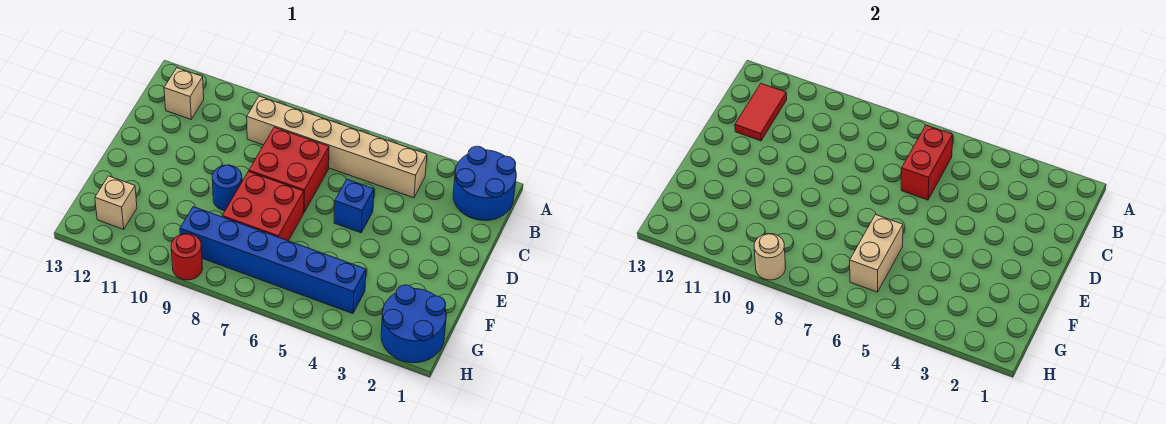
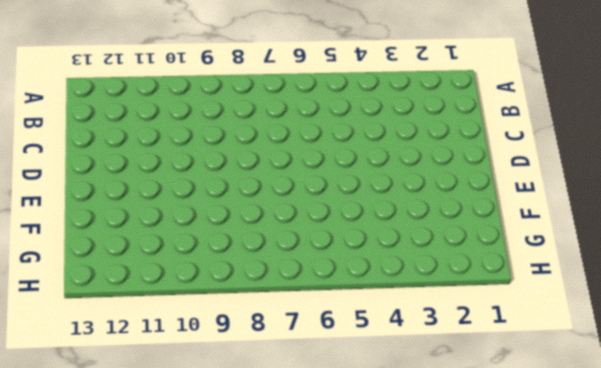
none -> blue 2x2 round brick [453,146,516,220]
none -> tan 1x6 brick [247,96,427,198]
none -> tan 1x1 brick [164,68,204,119]

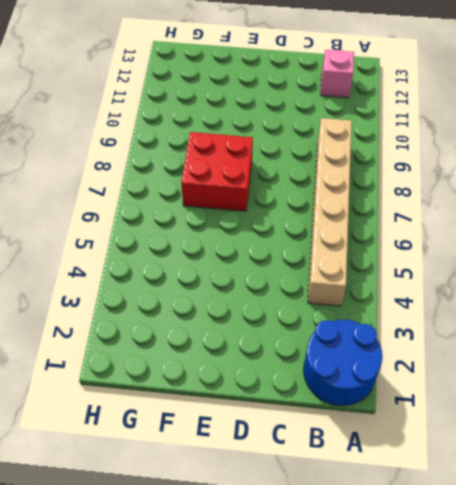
pink 1x1 brick [321,50,354,98] -> tan 1x1 brick [164,68,204,119]
none -> red 2x2 brick [249,127,329,212]
none -> blue 1x1 brick [334,179,374,233]
none -> blue 1x1 round brick [212,165,242,211]

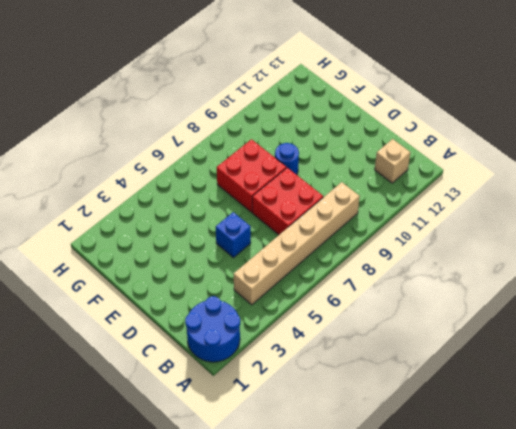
none -> blue 2x2 round brick [381,285,446,363]
none -> blue 1x6 brick [180,207,366,314]
none -> tan 1x1 brick [95,176,137,229]

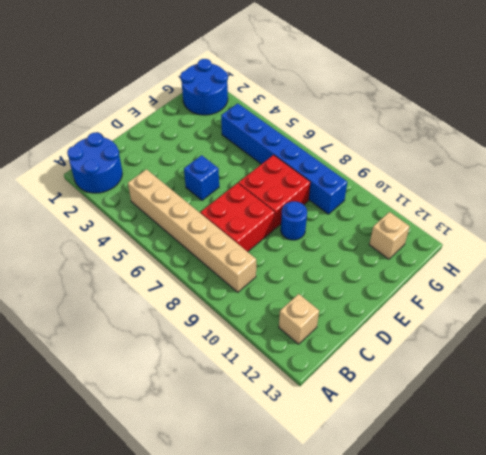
none -> red 1x1 round brick [171,234,203,280]
none -> red 1x2 brick [901,125,953,200]
none -> red 1x2 tile [735,84,787,141]

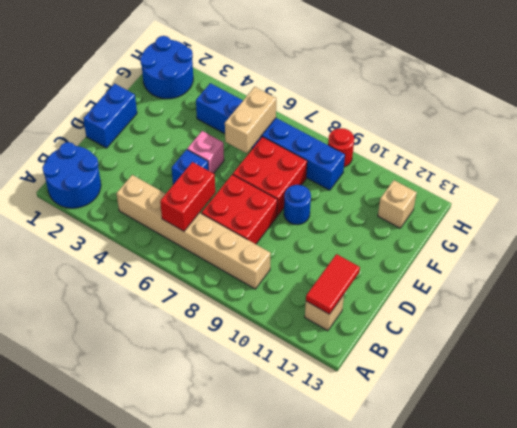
blue 1x2 brick [83,84,137,148] -> none
pink 1x1 brick [187,131,224,173] -> none
none -> tan 1x1 round brick [754,234,786,280]

